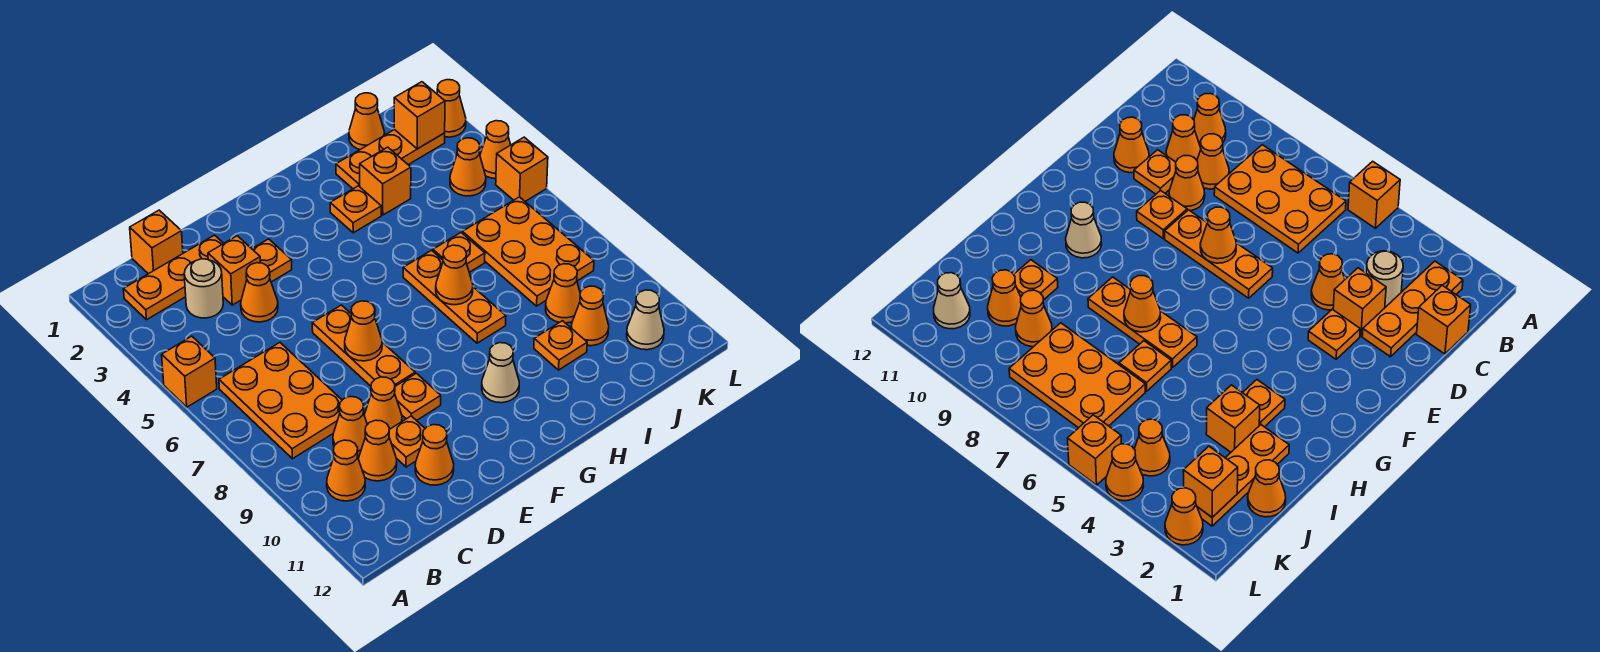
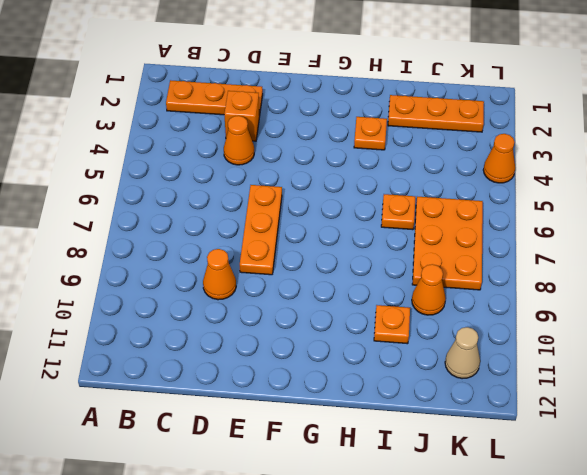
none -> orange 1x1 brick [162,336,217,407]
none -> orange 2x3 plate [219,343,342,459]
none -> orange 1x1 cone [327,440,365,501]
none -> orange 1x1 brick [130,210,183,274]

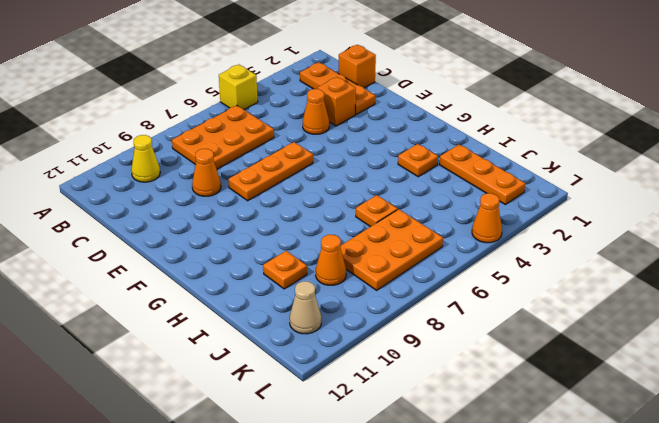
yellow 1x1 brick [219,65,258,110] -> orange 1x1 brick [162,336,217,407]
yellow 1x1 cone [131,135,160,182] -> orange 1x1 cone [327,440,365,501]
none -> tan 1x1 round brick [184,259,223,318]
none -> orange 1x1 cone [333,397,367,456]
none -> orange 1x1 cone [359,420,397,481]
none -> orange 1x1 plate [389,416,425,467]

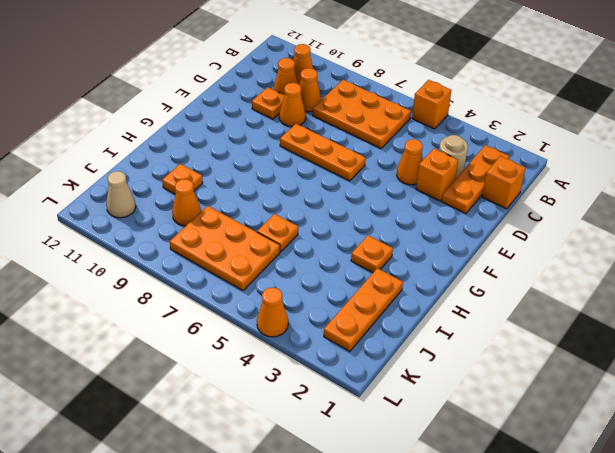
none -> orange 1x1 cone [415,425,454,485]
none -> orange 1x1 plate [252,239,292,282]
none -> orange 1x1 plate [395,373,441,421]
none -> tan 1x1 cone [482,343,519,403]

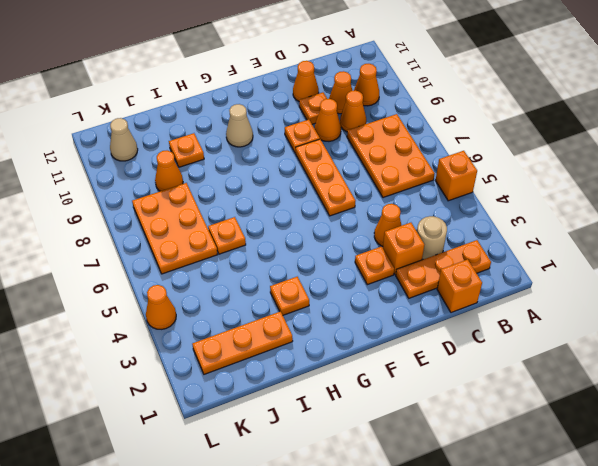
none -> orange 1x3 plate [403,250,506,343]
none -> orange 1x1 brick [360,147,411,215]
none -> orange 1x1 cone [349,93,385,149]
none -> orange 1x1 cone [571,286,609,346]

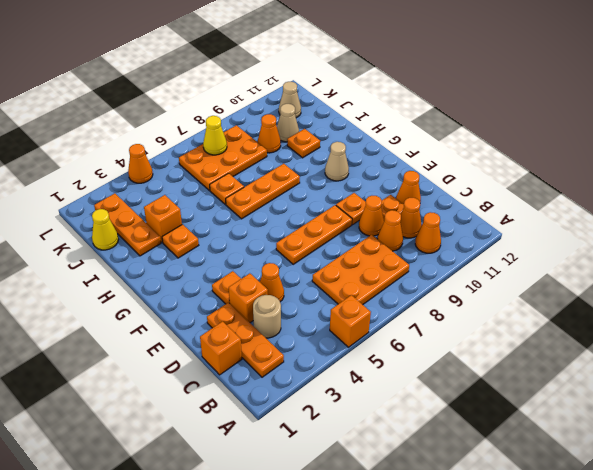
yellow 1x1 cone [92,209,118,250] -> orange 1x1 cone [349,93,385,149]
tan 1x1 cone [277,104,299,142] -> orange 1x1 cone [571,286,609,346]
yellow 1x1 cone [203,116,227,155] -> none
none -> orange 1x1 cone [450,138,486,196]
none -> orange 1x1 cone [437,80,466,137]
none -> orange 1x1 brick [496,137,548,201]
none -> orange 1x1 cone [345,301,382,361]

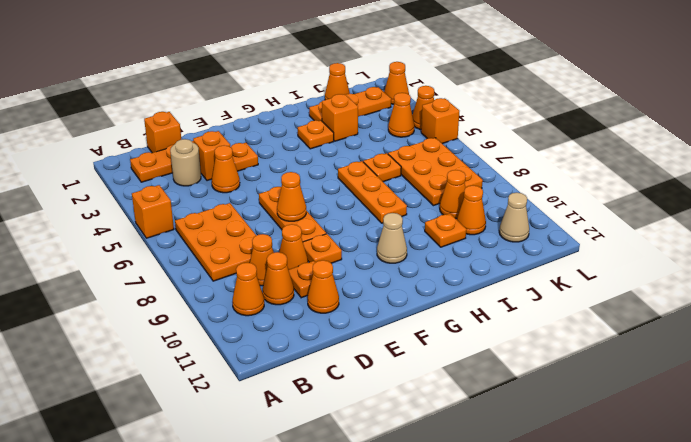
none -> orange 1x1 cone [436,245,473,305]
none -> orange 1x1 brick [394,82,445,149]

